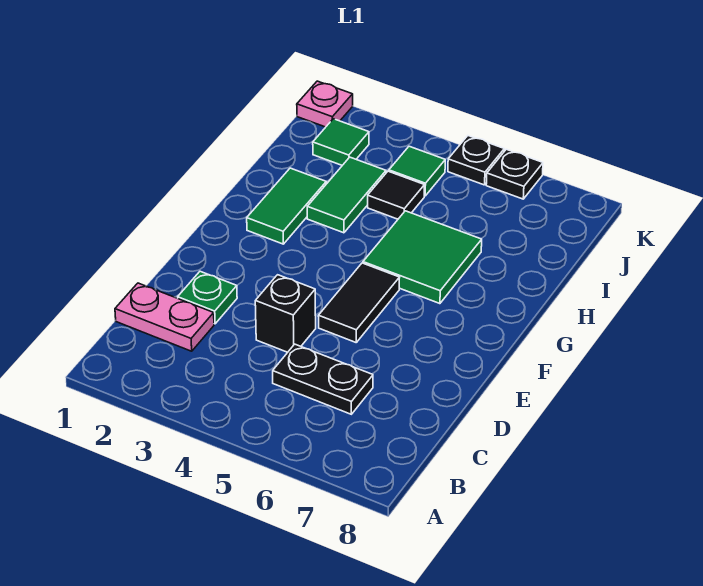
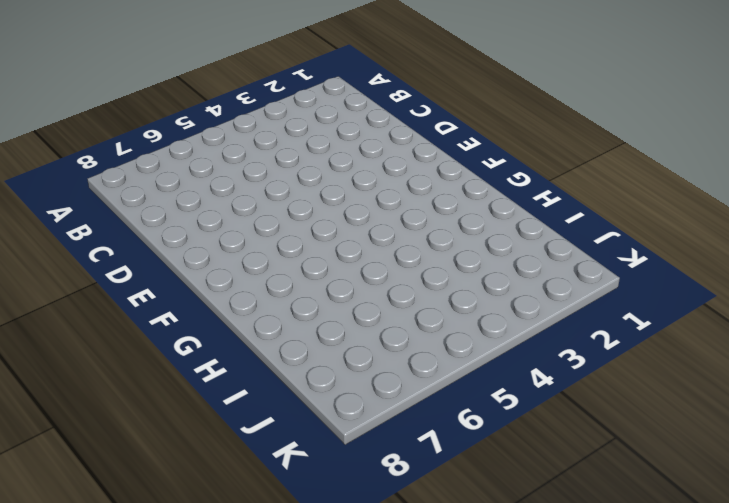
none -> pink 1x2 plate [115,283,214,351]
none -> black 1x2 plate [273,344,373,414]
none -> green 1x1 plate [178,271,237,324]

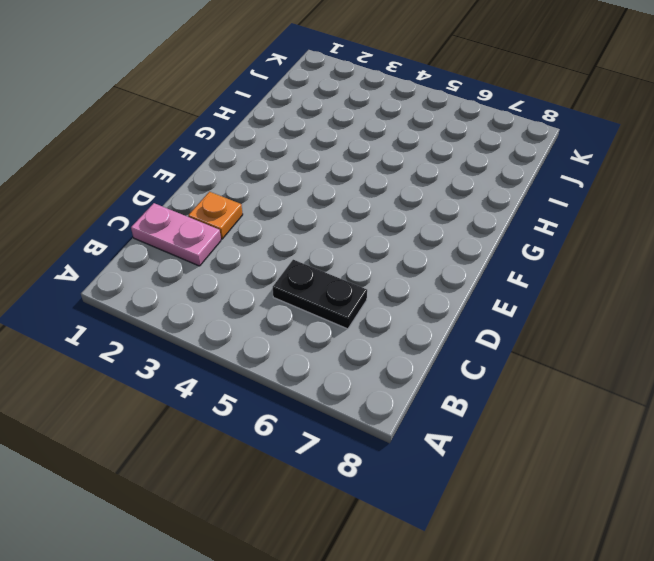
orange 1x1 plate [188,192,243,239] -> green 1x1 plate [178,271,237,324]
none -> black 1x1 brick [255,275,316,352]
none -> black 1x2 tile [318,263,400,342]
none -> green 1x2 tile [247,168,326,244]

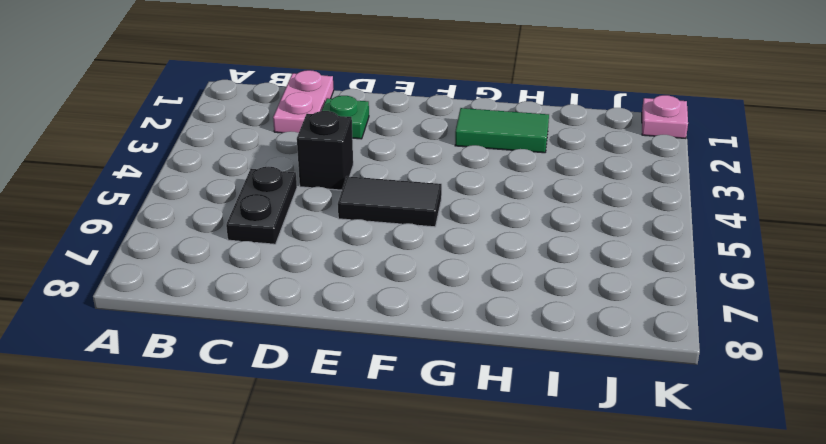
none -> green 2x2 tile [363,211,482,304]
none -> green 1x2 tile [307,157,386,233]
none -> black 1x1 tile [368,171,425,219]

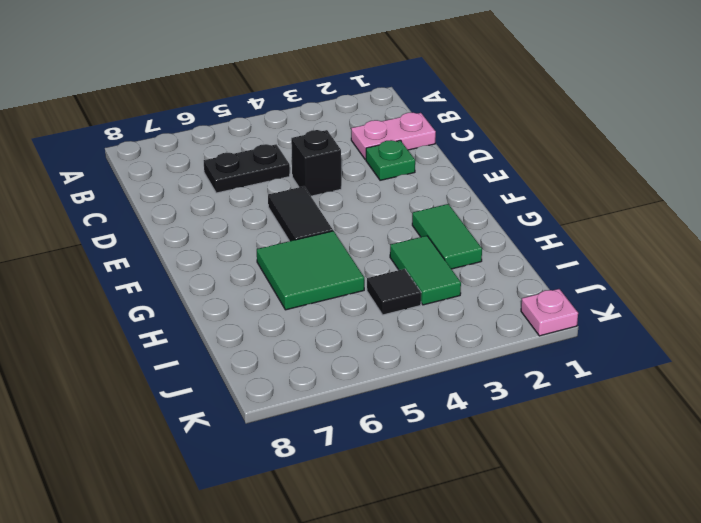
none -> green 1x1 tile [313,119,369,165]
none -> green 1x1 tile [389,146,445,196]
none -> black 1x1 plate [448,136,504,185]

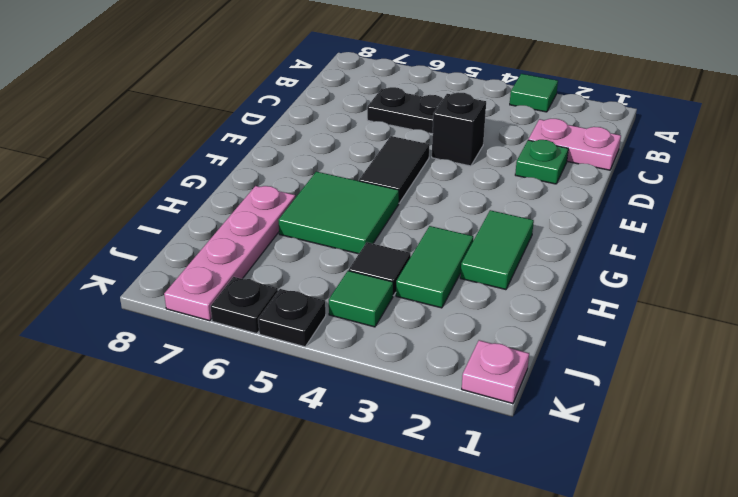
green 1x1 tile [510,74,558,112] -> green 1x1 tile moved to [313,119,369,165]
pink 1x4 plate [164,186,296,321] -> none

